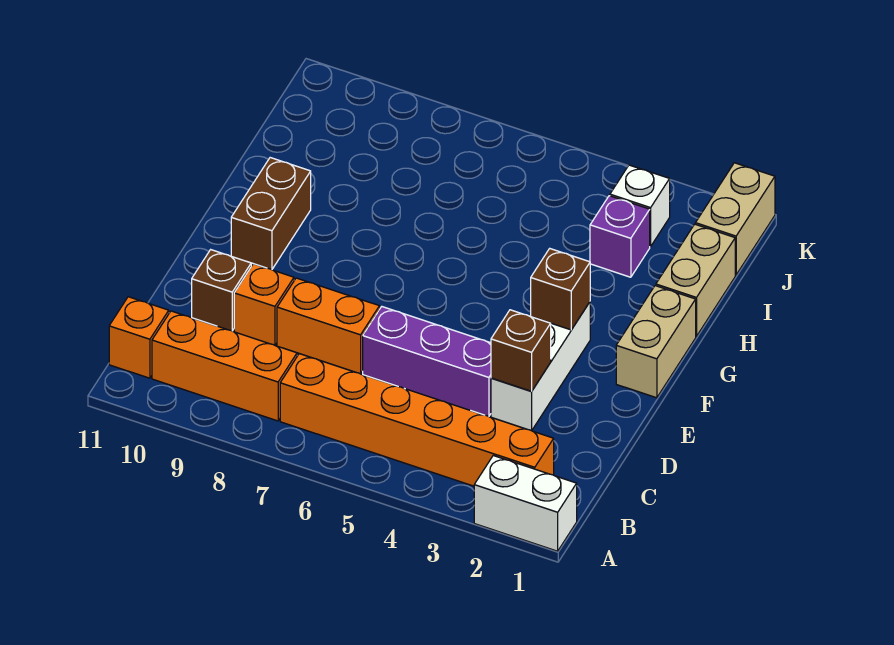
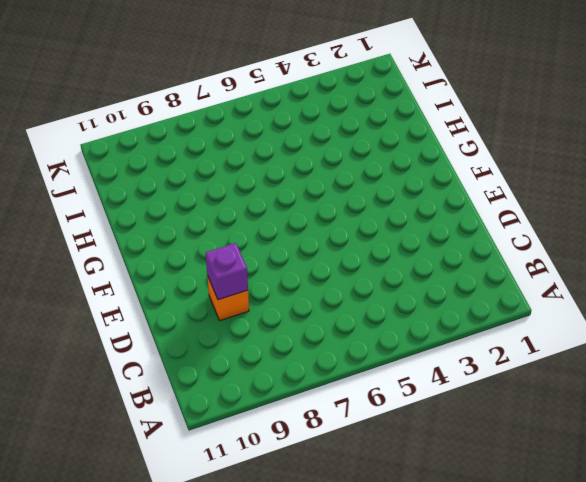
purple 1x1 brick [206,243,248,300] -> purple 1x1 brick moved to [590,196,650,277]
none -> white 1x2 brick [474,456,577,551]
none -> orange 1x6 brick [280,354,554,486]
none -> orange 1x3 brick [152,311,297,421]

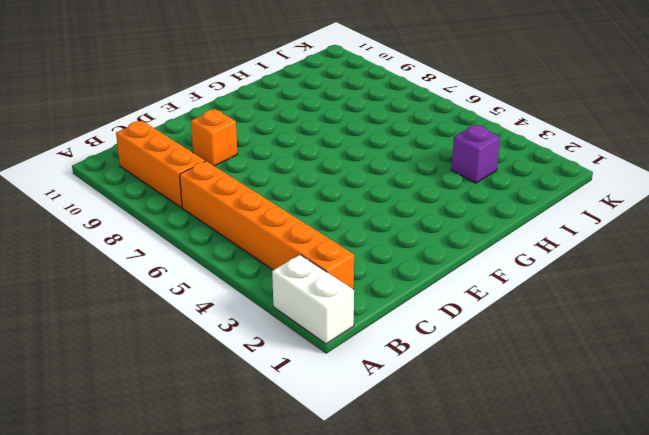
none -> orange 1x1 brick [109,297,169,378]
none -> white 1x3 brick [491,302,590,431]
none -> purple 1x3 brick [363,307,491,416]

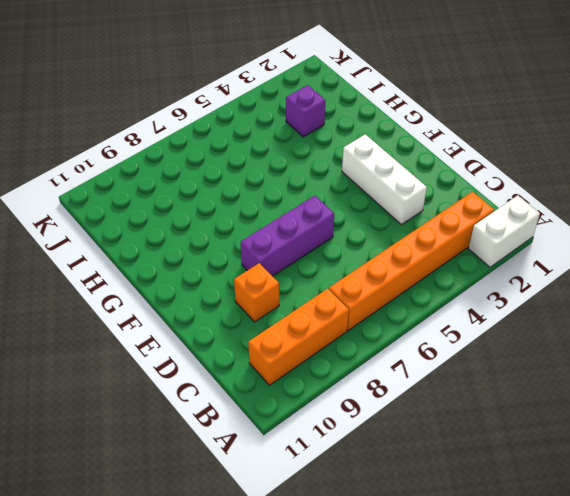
purple 1x3 brick [241,196,334,276] -> purple 1x3 brick moved to [363,307,491,416]
none -> orange 1x1 brick [109,297,169,378]
none -> orange 1x2 brick [277,278,380,374]
none -> brown 1x1 brick [192,250,251,331]

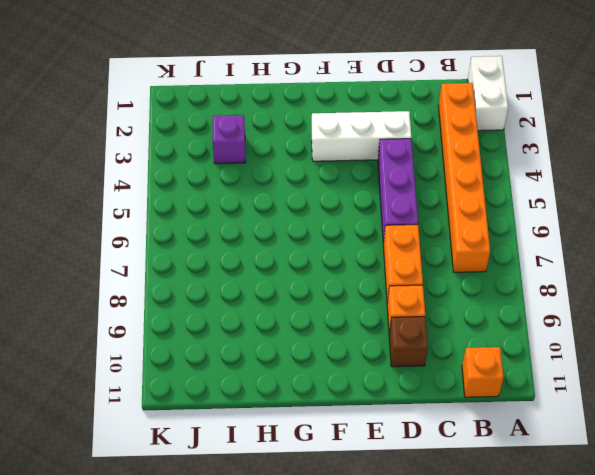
none -> orange 1x3 brick [152,311,297,421]
none -> tan 1x2 brick [616,286,696,398]
none -> brown 1x2 brick [231,158,311,270]

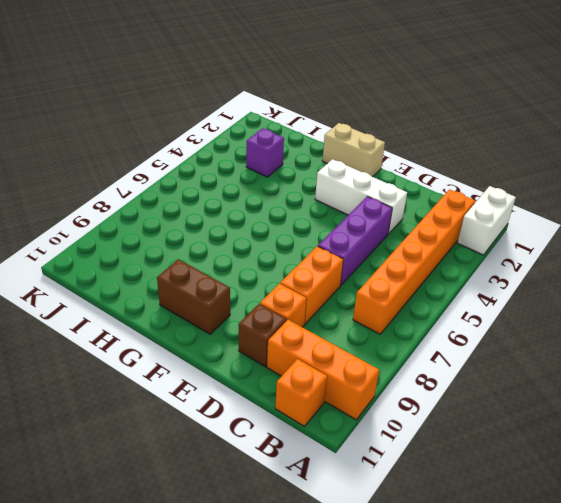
orange 1x3 brick [267,320,379,420] -> orange 1x3 brick turned to [152,311,297,421]
none -> tan 1x2 brick [656,224,735,336]
none -> tan 1x2 brick [695,163,775,275]
none -> white 1x1 brick [610,165,670,247]

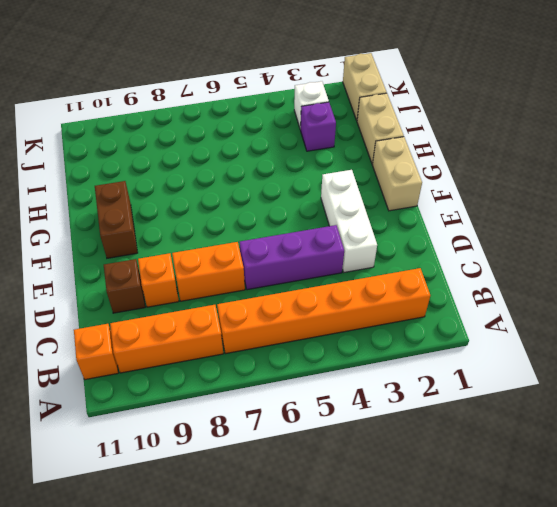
none -> white 1x2 brick [474,456,577,551]
none -> brown 1x1 brick [491,310,551,391]
none -> brown 1x1 brick [531,249,590,330]

